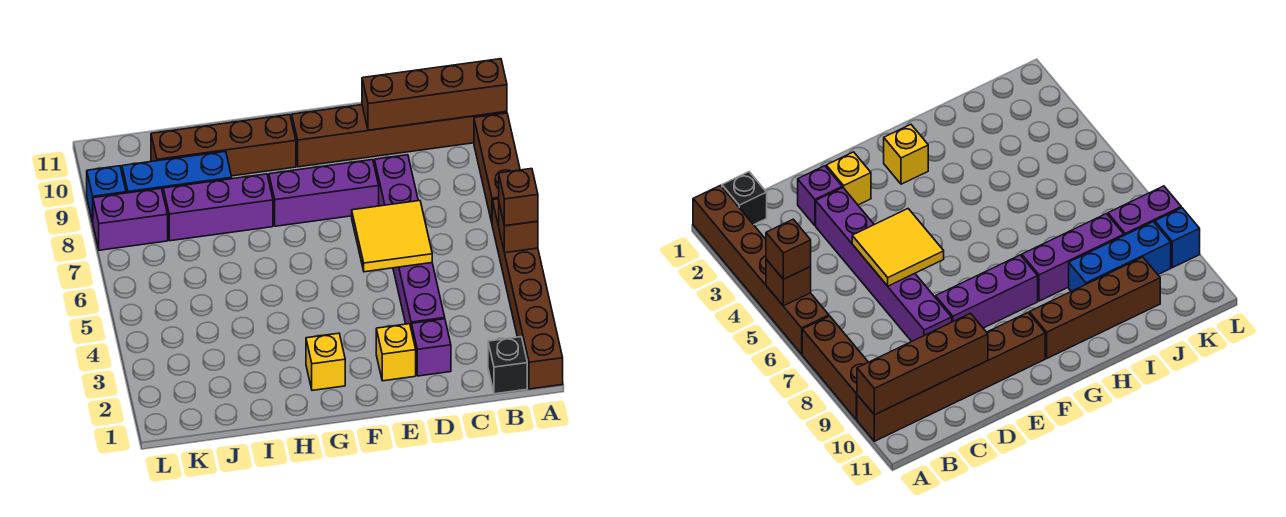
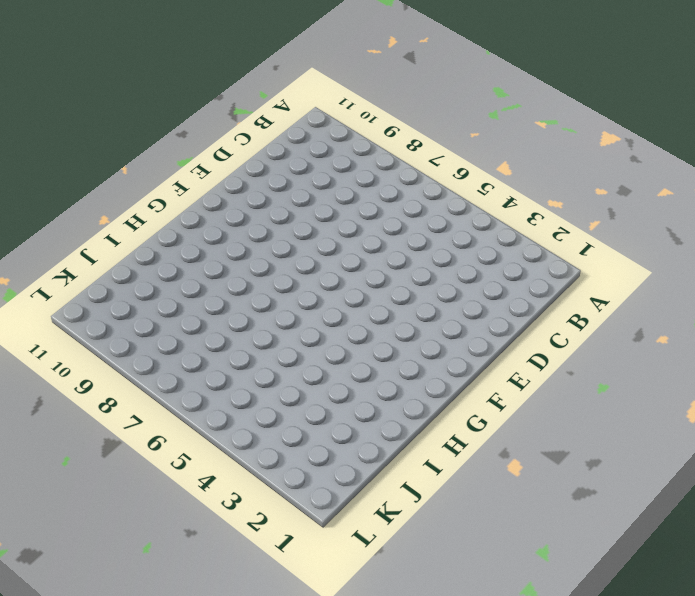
none -> brown 1x6 brick [492,199,563,389]
none -> brown 1x3 brick [474,113,520,222]
none -> brown 1x6 brick [292,105,507,167]

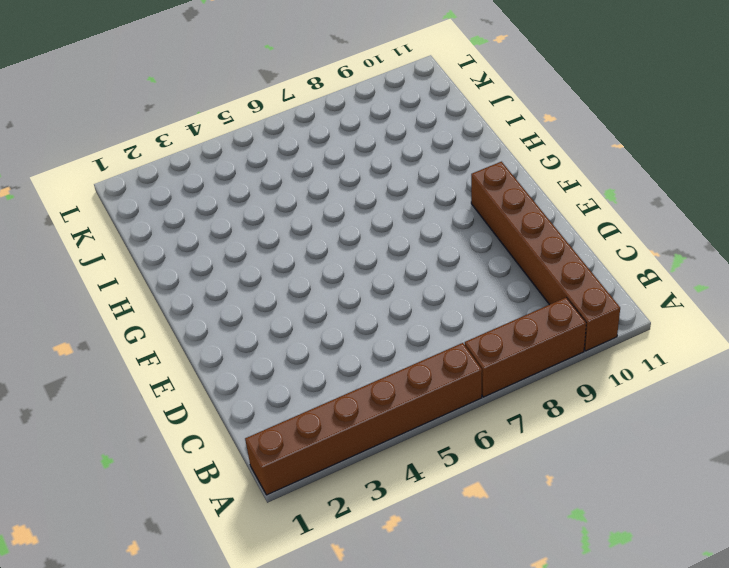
none -> black 1x1 brick [488,337,527,394]
none -> purple 1x1 brick [412,319,451,376]
none -> purple 1x6 brick [374,155,445,331]

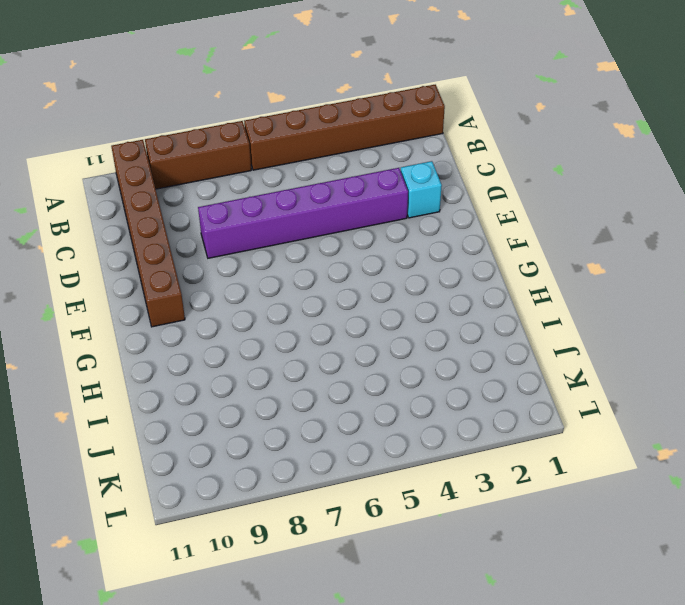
cyan 1x1 brick [401,161,442,218] -> purple 1x1 brick [412,319,451,376]
none -> black 1x1 brick [488,337,527,394]
none -> yellow 1x1 brick [376,324,416,381]
none -> purple 1x3 brick [269,160,379,226]

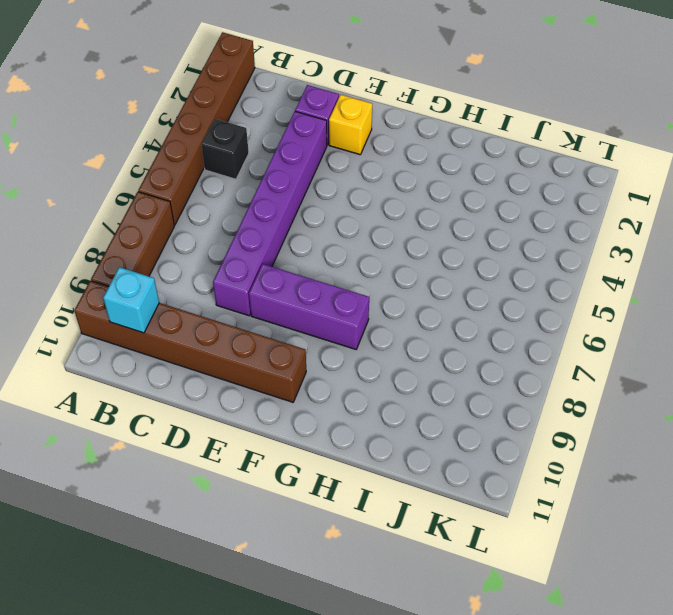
black 1x1 brick [201,119,249,179] -> black 1x1 brick moved to [488,337,527,394]
cyan 1x1 brick [103,267,159,333] -> brown 1x4 brick [362,59,507,130]
none -> yellow 1x1 brick [306,333,345,390]
none -> brown 1x4 brick [151,115,296,176]
none -> purple 1x3 brick [163,174,273,241]

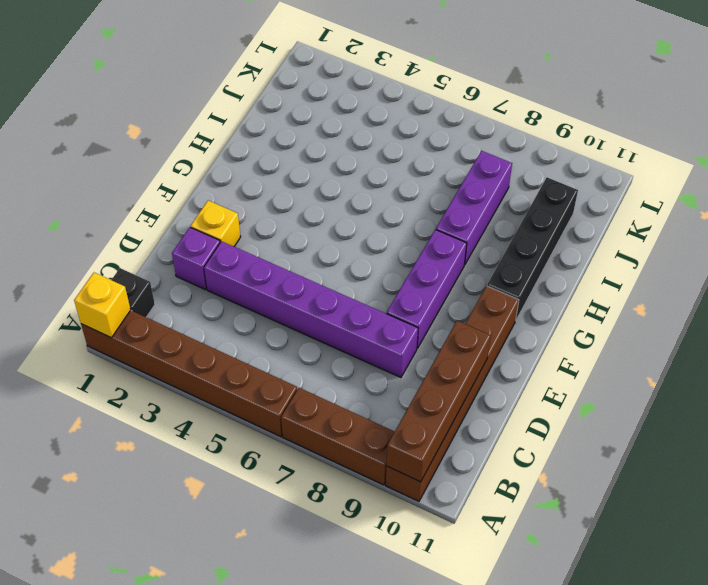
yellow 1x1 brick [74,273,131,338] -> yellow 1x1 brick moved to [306,333,345,390]
black 1x4 brick [487,178,578,321] -> brown 1x4 brick [151,115,296,176]
none -> blue 1x3 brick [122,151,232,193]
none -> purple 1x2 brick [93,188,168,250]
none -> blue 1x1 brick [87,166,126,222]

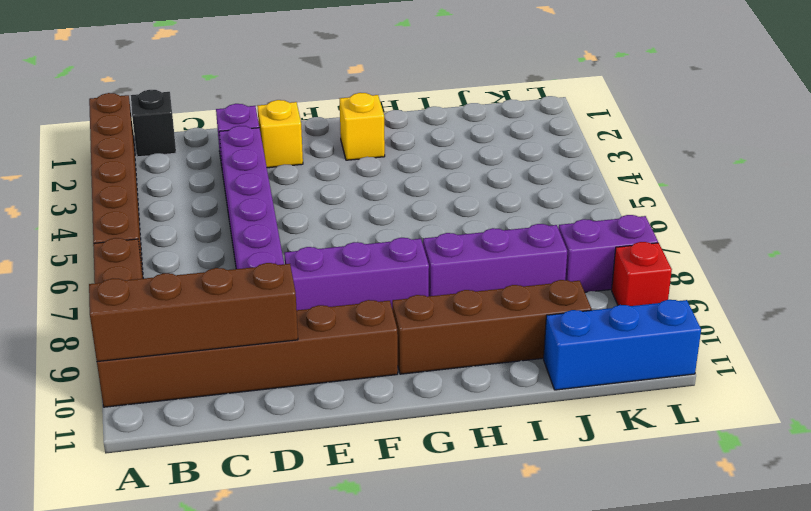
blue 1x3 brick [544,300,701,390] -> blue 1x3 brick moved to [122,151,232,193]
red 1x1 brick [612,242,672,306] -> blue 1x1 brick [87,166,126,222]
none -> brown 1x1 brick [499,204,538,253]
none -> yellow 2x2 tile [352,201,432,272]
none -> brown 1x1 brick [499,169,538,226]

